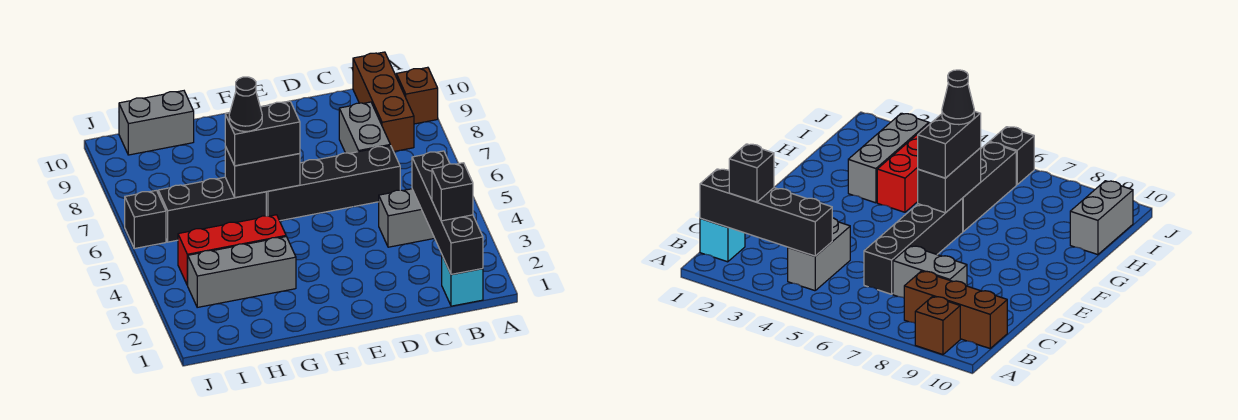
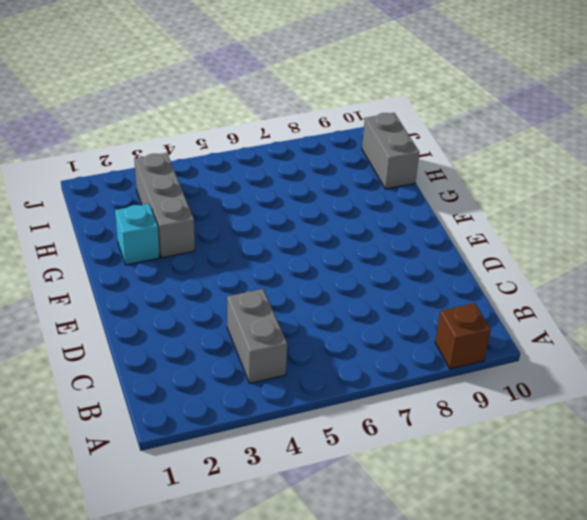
cyan 1x1 brick [115,204,160,265] -> cyan 1x1 brick moved to [442,256,483,306]
none -> brown 1x3 brick [353,52,414,151]
none -> black 1x4 brick [266,146,400,221]
none -> grey 1x2 brick [339,102,390,153]

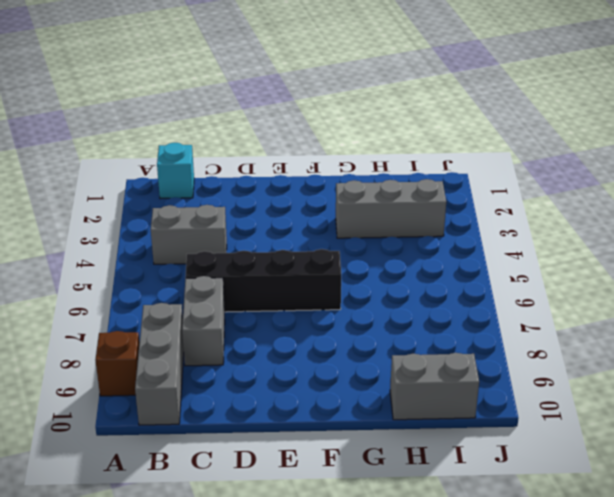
grey 1x3 brick [135,303,184,425] -> brown 1x3 brick [353,52,414,151]
none -> red 1x3 brick [178,215,286,285]
none -> black 1x3 brick [158,177,266,242]
none -> black 1x1 brick [125,190,166,249]

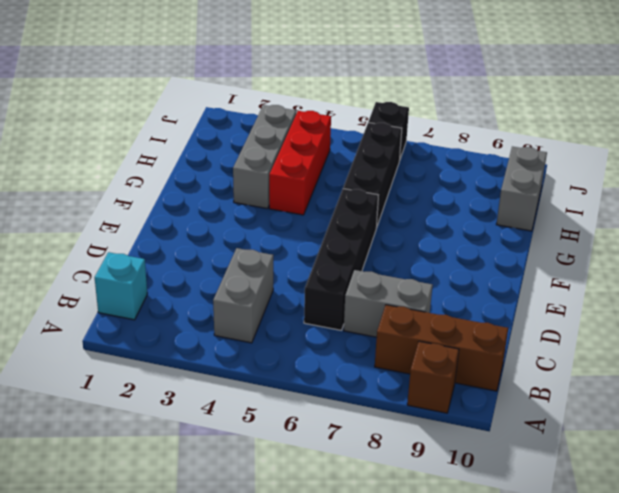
none -> black 1x4 brick [412,151,483,274]
none -> black 1x2 brick [225,146,300,198]
none -> black 1x1 brick [432,163,473,221]

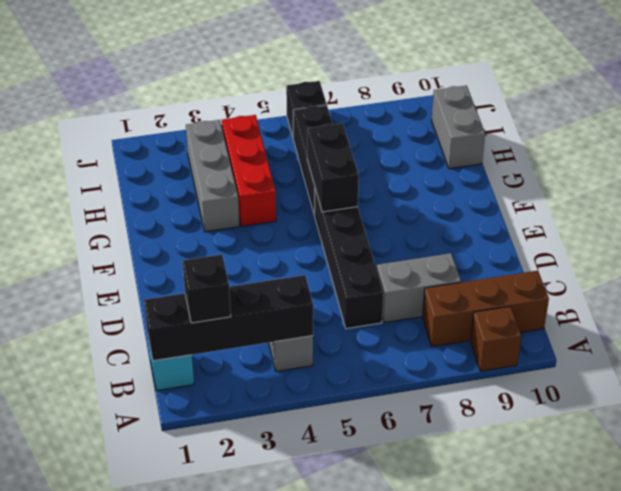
none -> black 1x2 brick [225,101,300,166]
none -> black 1x1 cone [229,77,262,131]

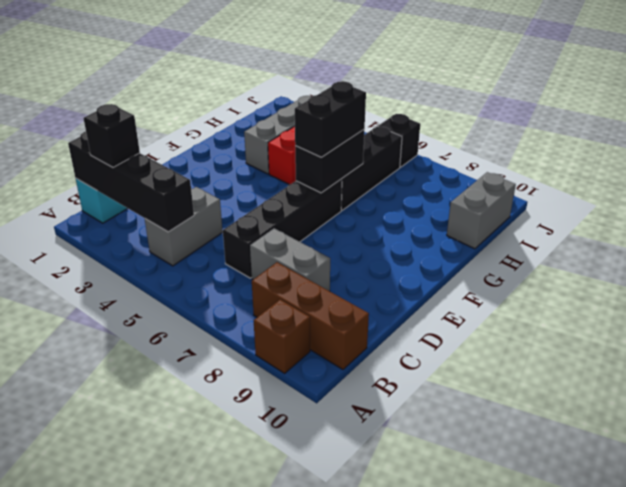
none -> black 1x1 cone [229,77,262,131]

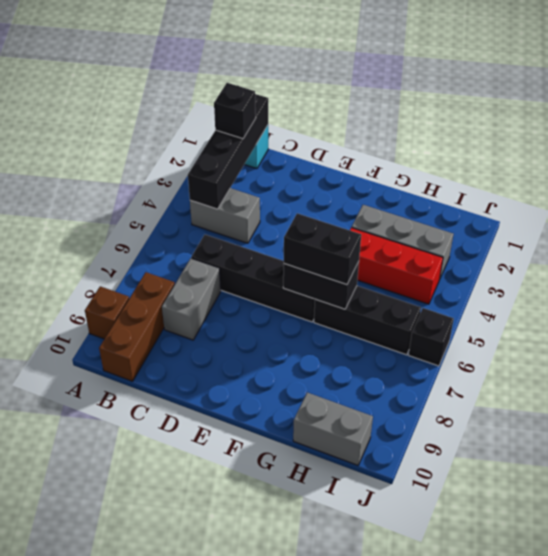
none -> black 1x1 cone [229,77,262,131]

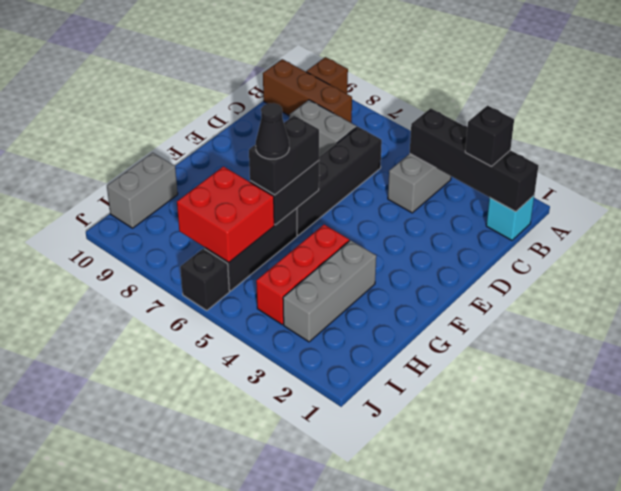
red 2x2 brick [177,167,274,262] -> none

